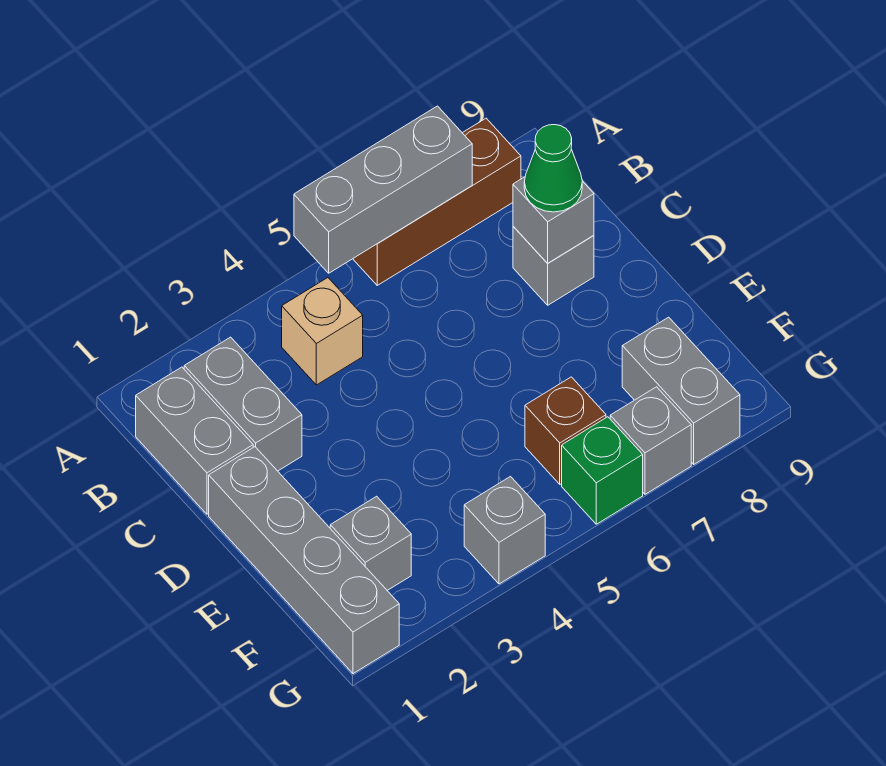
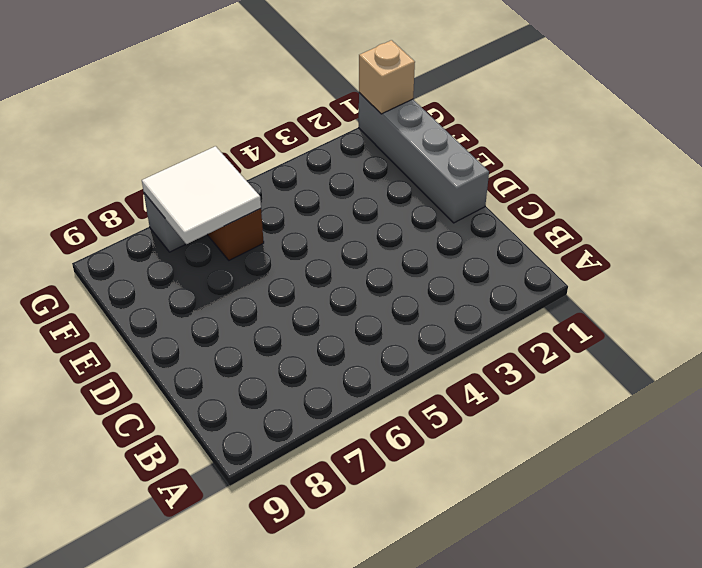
white 2x2 tile [142,146,261,244] -> none
tan 1x1 brick [359,40,415,114] -> tan 1x1 brick moved to [282,278,363,385]
none -> brown 1x3 brick [353,118,521,285]
none -> grey 1x2 brick [136,367,253,514]
none -> grey 1x2 brick [184,337,302,471]

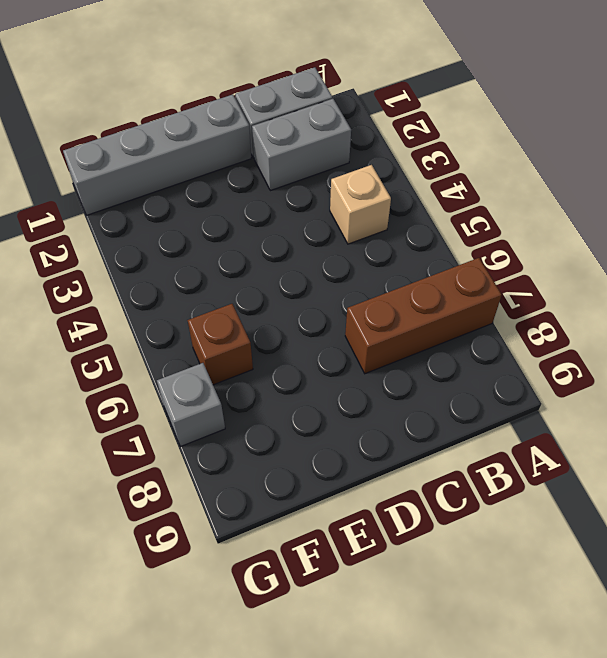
brown 1x3 brick [345,258,502,374] -> brown 1x3 brick turned to [353,118,521,285]
none -> grey 1x1 brick [513,226,594,305]
none -> grey 1x1 brick [330,496,411,590]
none -> grey 1x2 brick [622,317,740,464]

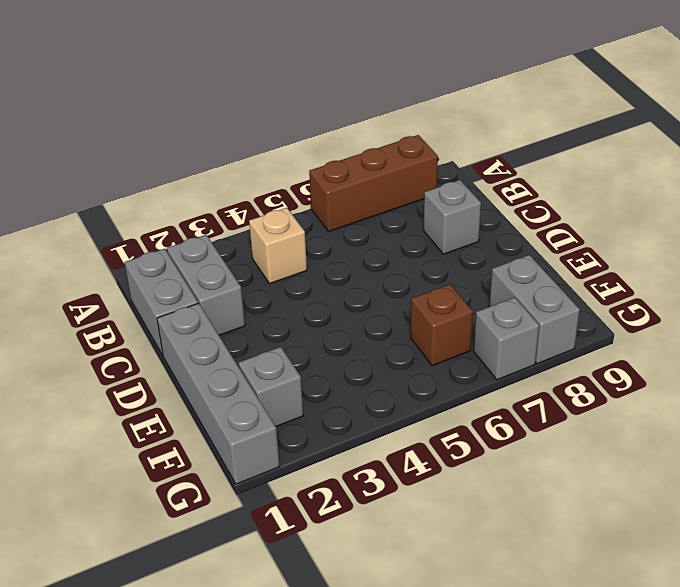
none -> grey 1x1 brick [464,477,545,584]
none -> green 1x1 brick [562,417,643,524]
none -> grey 1x3 brick [294,106,472,273]

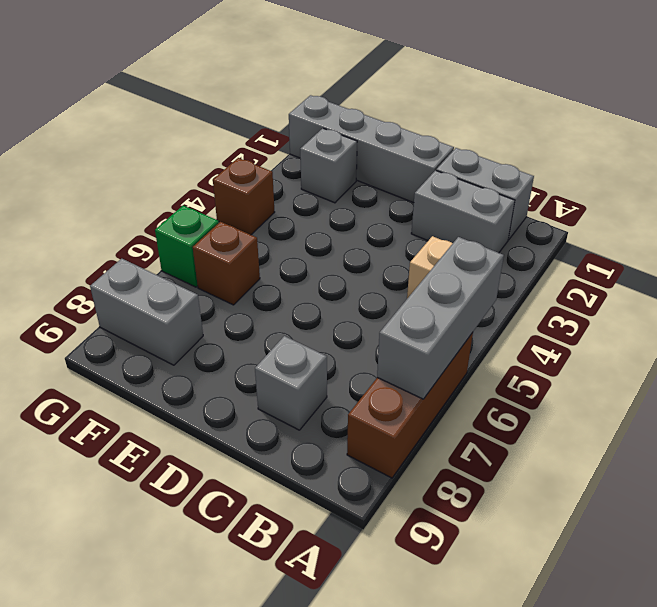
brown 1x1 brick [213,158,275,235] -> grey 1x1 brick [464,477,545,584]
none -> grey 1x1 brick [610,387,691,494]
none -> grey 1x1 brick [513,177,594,263]
none -> green 1x1 cone [524,125,582,212]

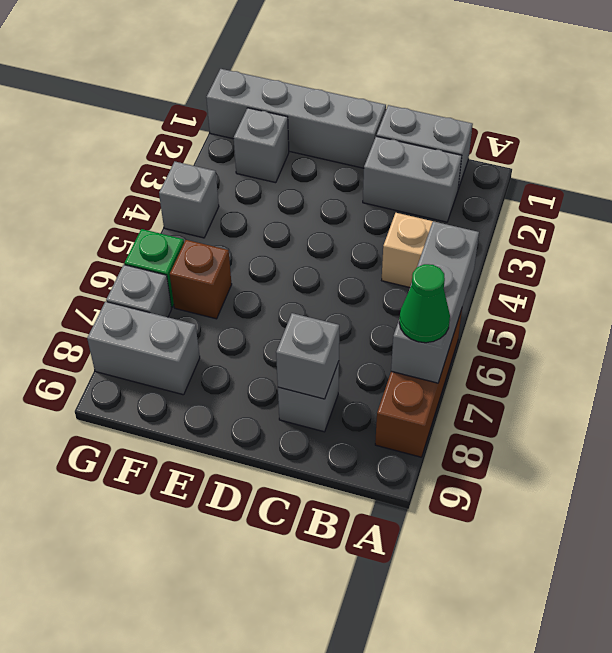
green 1x1 cone [399,264,450,343] -> green 1x1 cone moved to [524,125,582,212]

